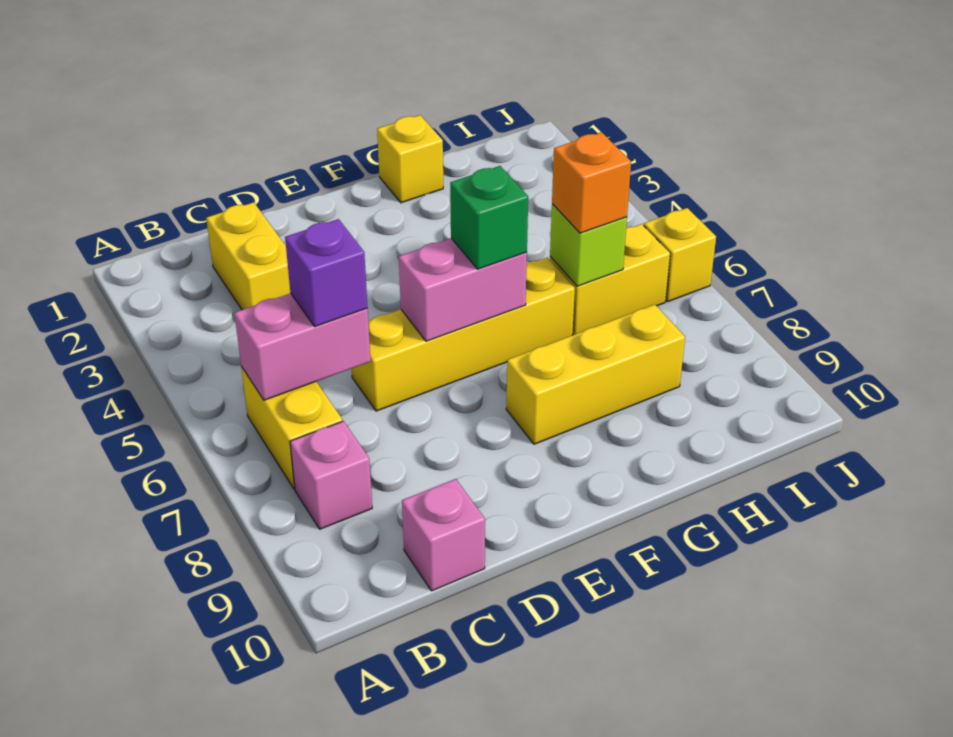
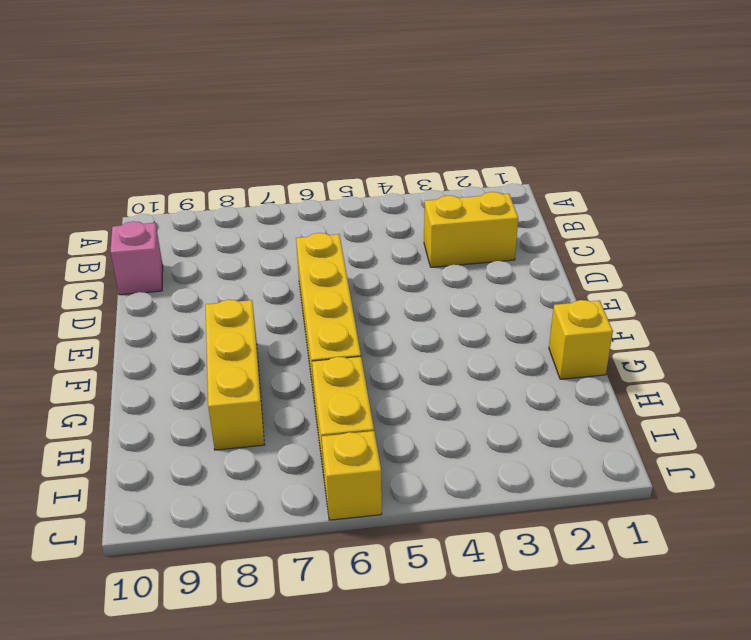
none -> yellow 1x2 brick [241,366,342,489]
none -> pink 1x1 brick [290,421,372,529]
none -> pink 1x2 brick [234,293,371,400]

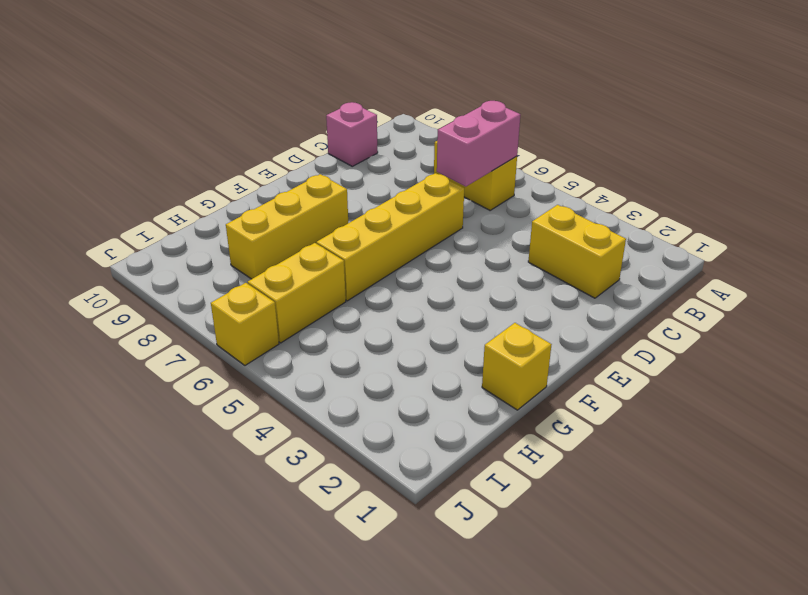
none -> pink 1x1 brick [290,421,372,529]
none -> pink 1x2 brick [399,238,527,341]
none -> lime 1x1 brick [550,204,627,286]

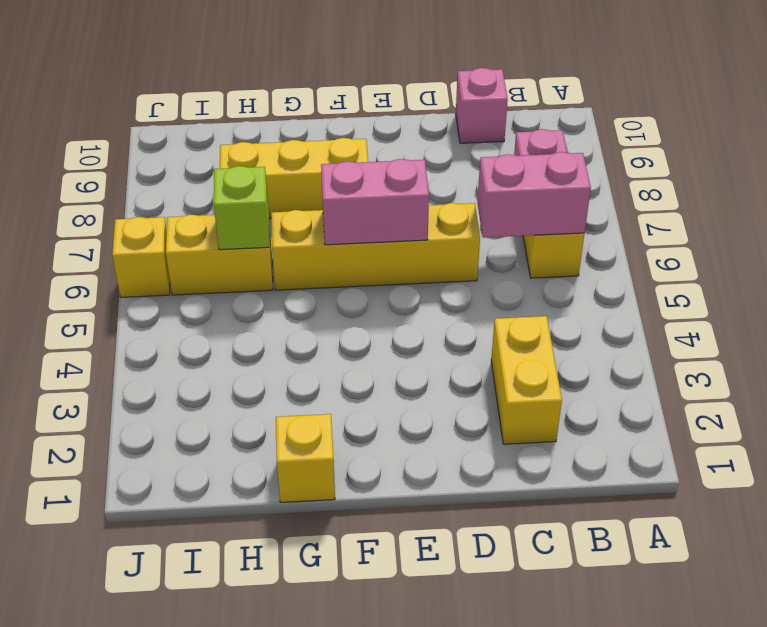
none -> purple 1x1 brick [285,219,368,326]
none -> green 1x1 brick [450,166,528,269]
none -> orange 1x1 brick [552,132,631,233]

